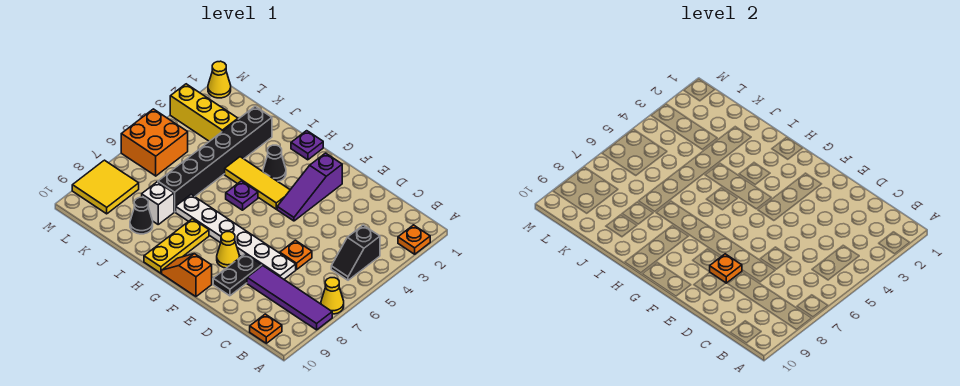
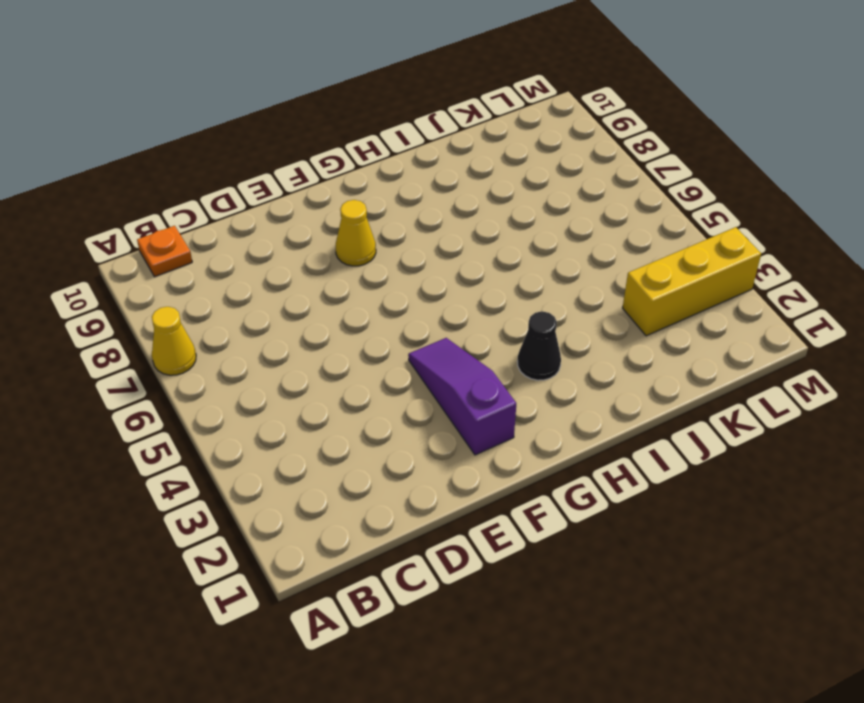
none -> orange 1x1 plate [398,225,430,254]
none -> purple 1x4 tile [247,266,332,330]
none -> black 1x2 slope [331,225,380,280]

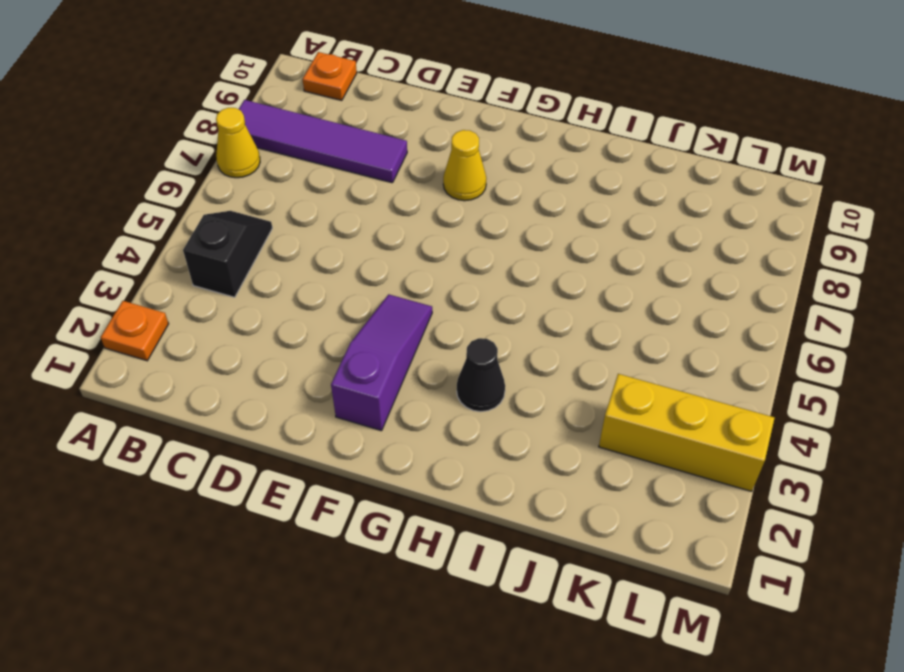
none -> orange 1x1 plate [280,240,312,270]
none -> white 1x6 plate [176,195,296,279]
none -> black 1x2 plate [213,254,262,296]

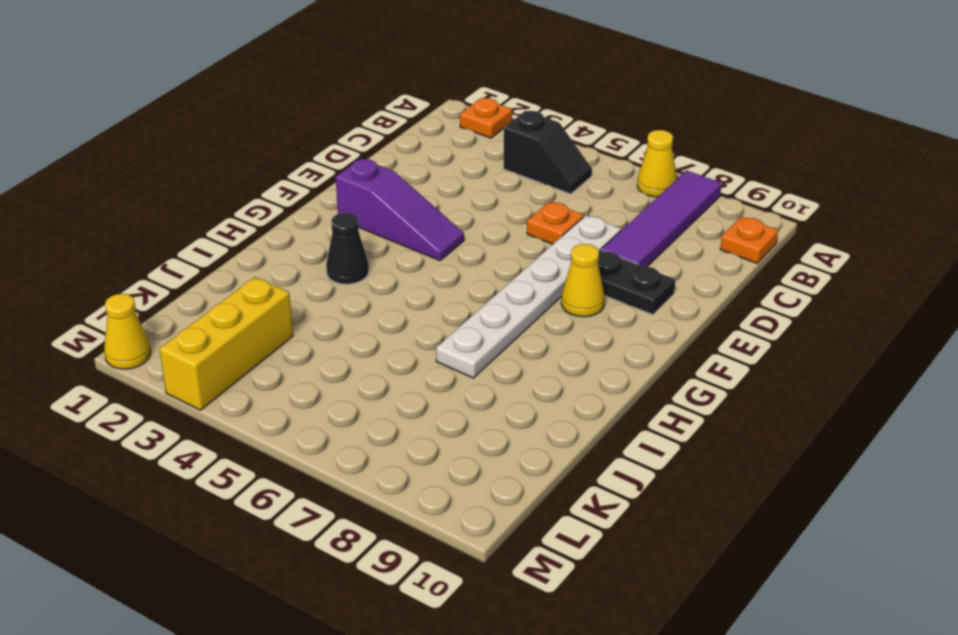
none -> orange 1x2 slope [162,254,212,296]
none -> yellow 1x3 tile [225,157,290,209]
none -> purple 1x1 plate [291,131,323,160]

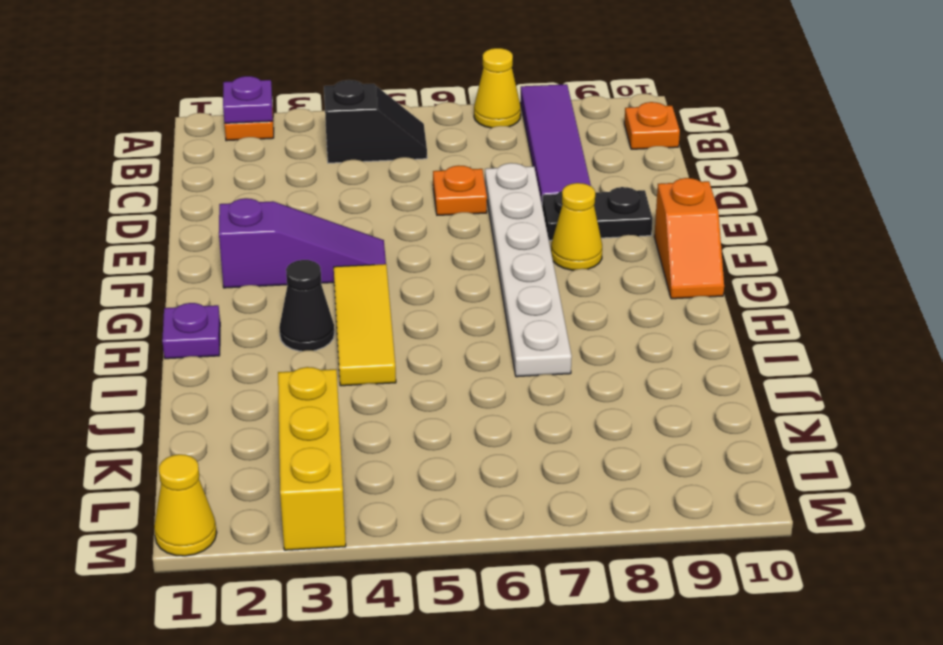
purple 1x1 plate [223,76,273,123] -> purple 1x1 plate moved to [226,181,258,210]
none -> yellow 1x3 plate [144,219,209,273]
none -> black 1x6 brick [158,106,272,212]
none -> white 1x1 brick [142,182,174,224]

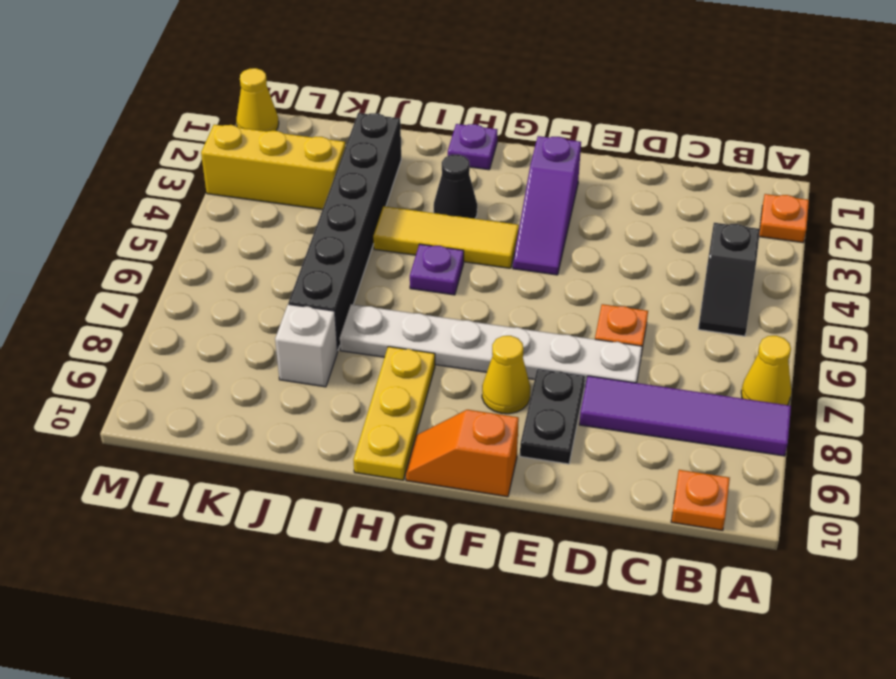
none -> black 1x1 cone [130,197,153,234]
none -> orange 2x2 brick [121,109,188,176]
none -> yellow 2x2 tile [72,160,139,214]

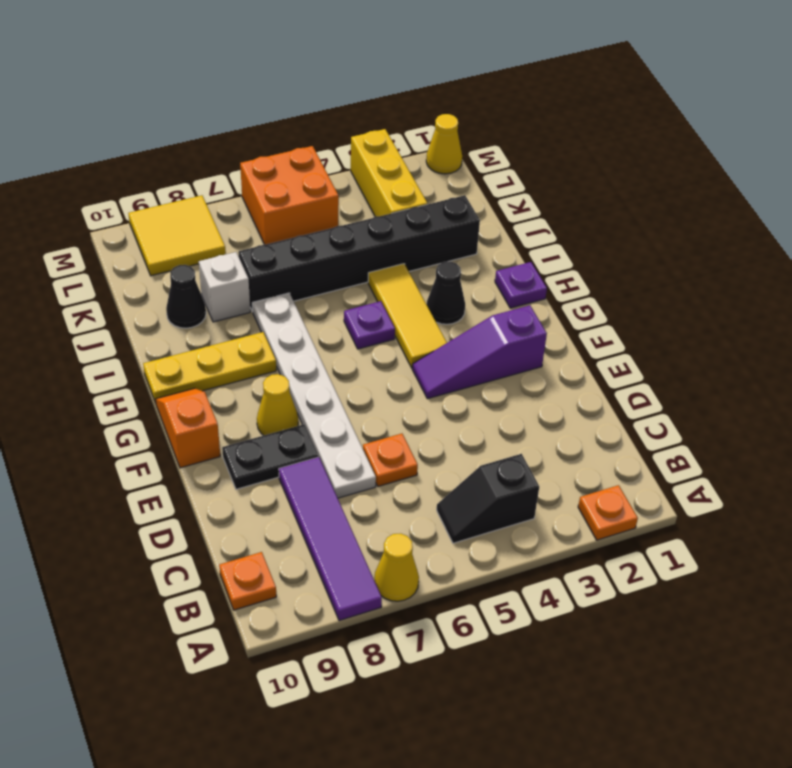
none -> orange 1x1 plate [709,254,742,283]

